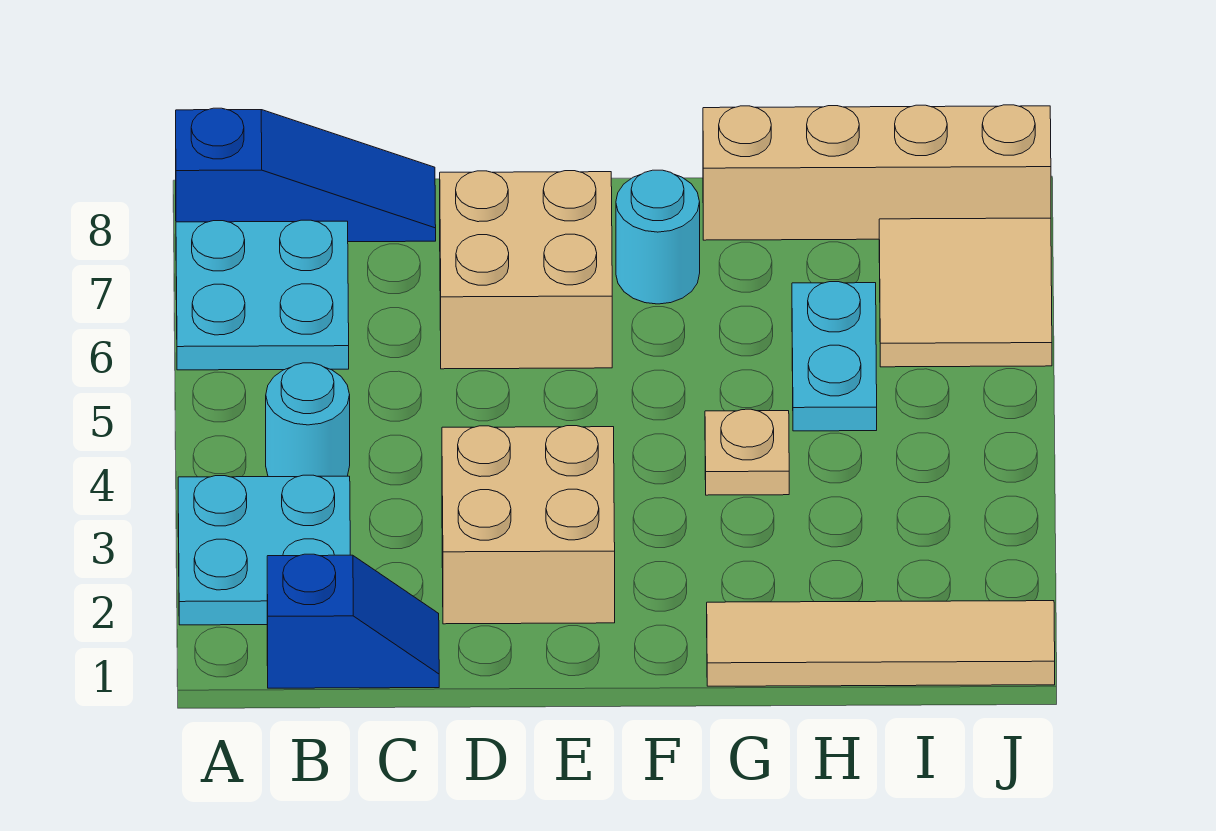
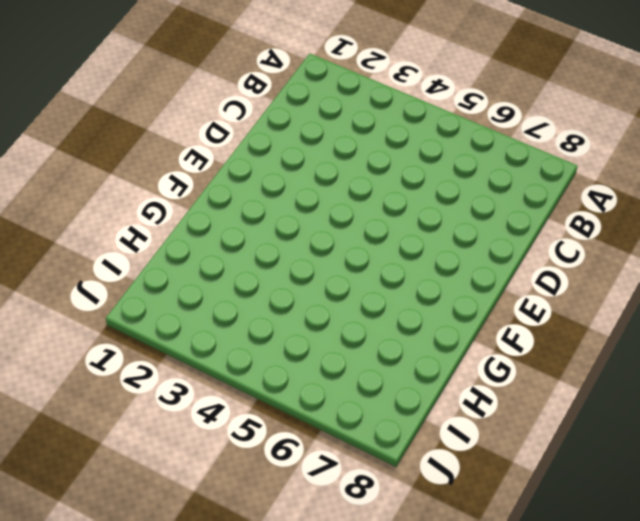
none -> cyan 2x2 plate [178,475,350,625]
none -> cyan 2x2 plate [176,220,349,370]
none -> blue 1x3 slope [176,108,436,242]

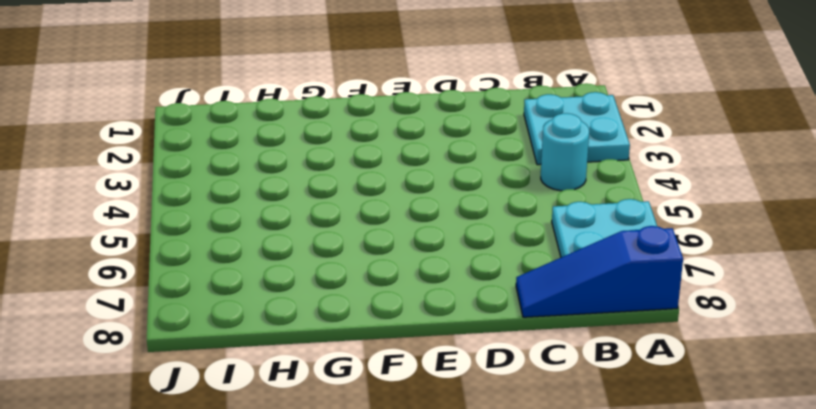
none -> blue 1x2 slope [267,554,439,688]
none -> tan 2x2 brick [442,426,615,624]
none -> tan 2x2 brick [440,171,612,369]

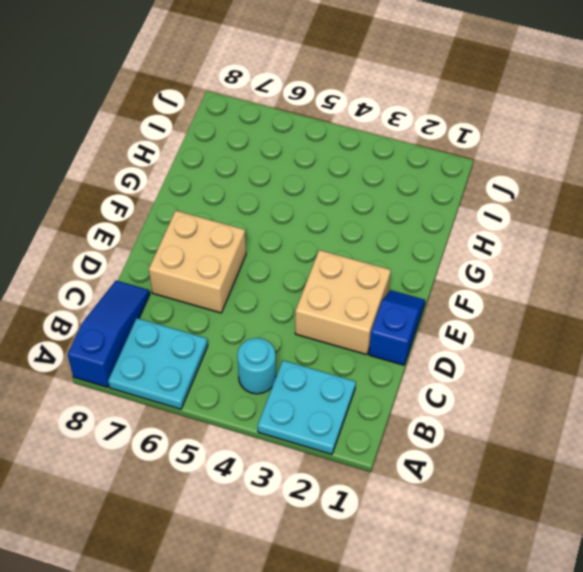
blue 1x2 slope [369,290,425,365] -> blue 1x2 slope moved to [267,554,439,688]
none -> cyan 1x1 round brick [616,170,700,304]
none -> tan 1x4 tile [707,601,1055,686]
none -> tan 1x1 plate [705,409,789,495]

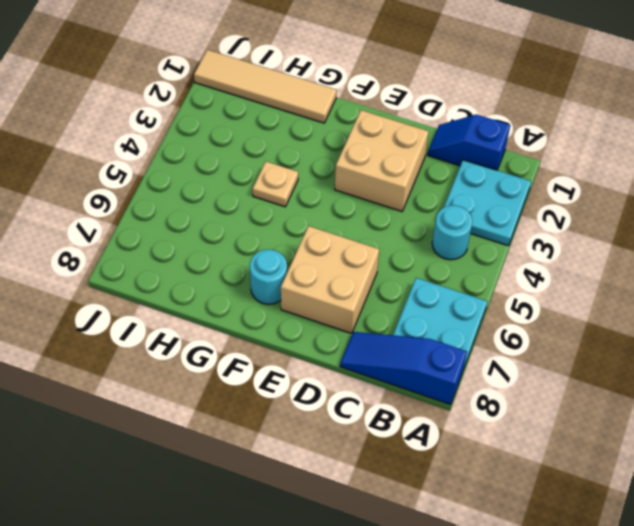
none -> tan 1x4 brick [703,105,1051,240]
none -> cyan 1x2 plate [792,282,877,431]
none -> tan 2x2 tile [879,218,1052,367]

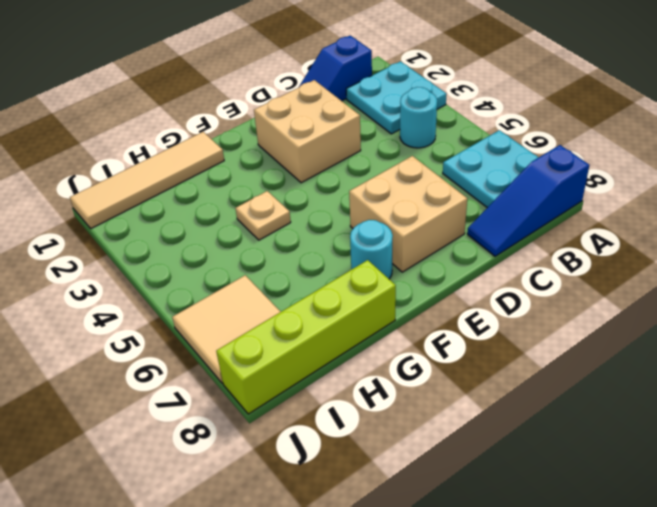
lime 1x4 brick [216,260,396,414] -> tan 1x4 brick [703,105,1051,240]
none -> cyan 1x2 plate [792,282,877,431]

